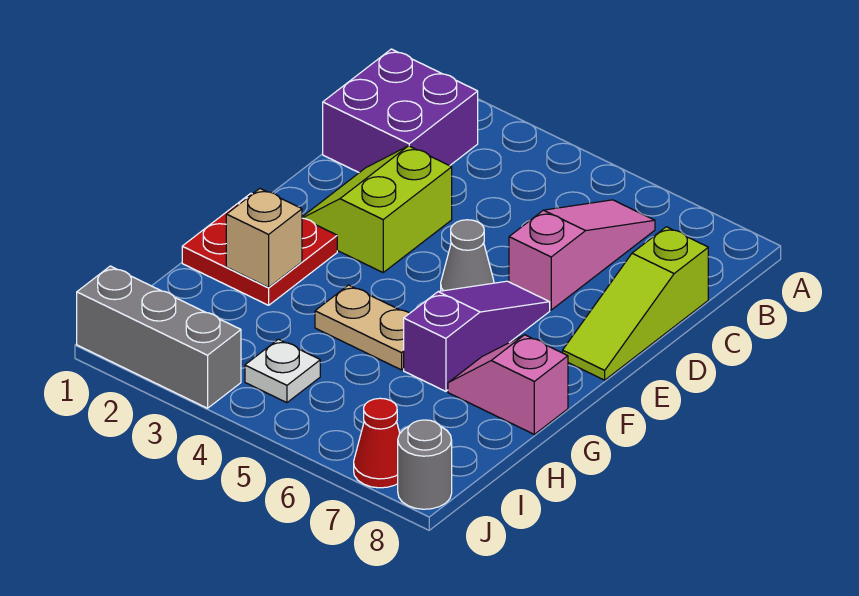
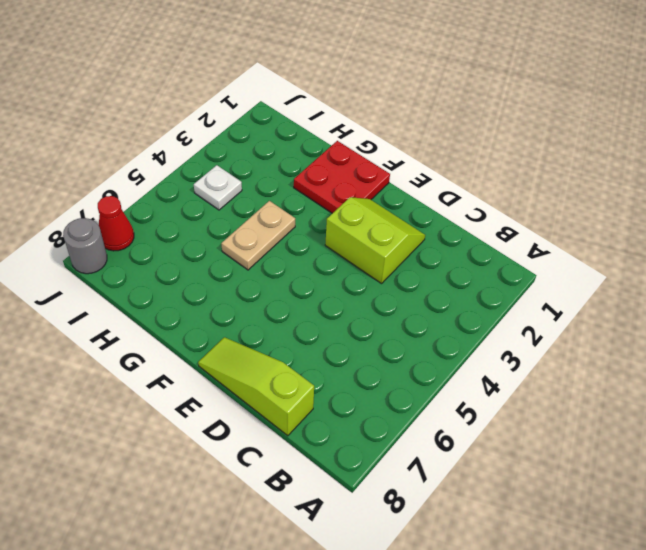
none -> purple 2x2 brick [323,49,478,173]
none -> pink 1x3 slope [509,200,655,310]
none -> grey 1x1 cone [441,220,494,291]

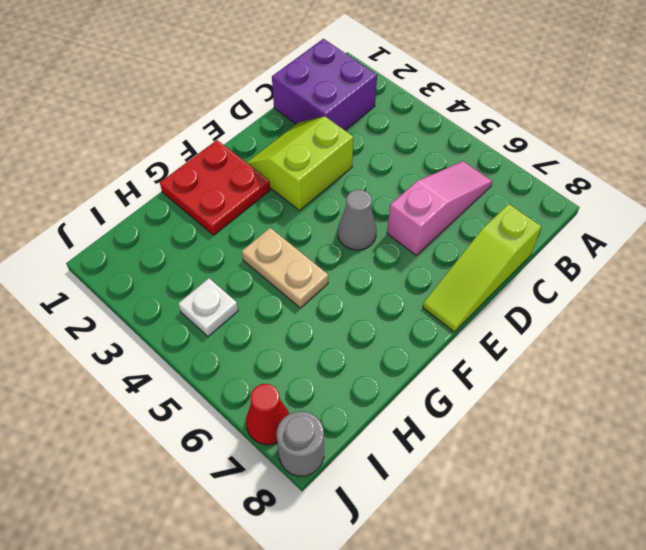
none -> purple 1x3 slope [404,281,550,391]
none -> pink 1x2 slope [448,335,568,434]
none -> grey 1x3 brick [77,266,241,408]

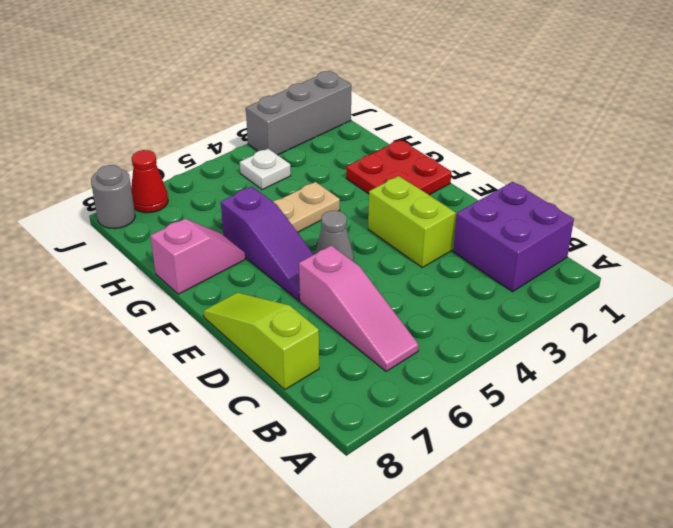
none -> tan 1x1 brick [226,189,302,287]

